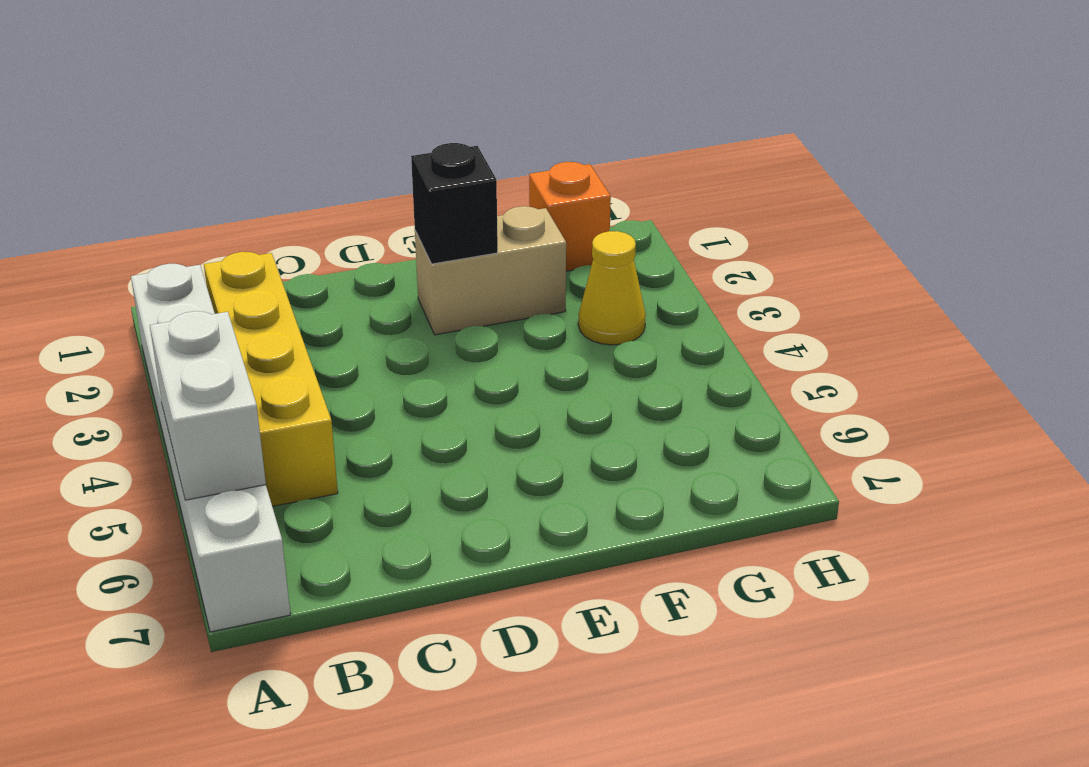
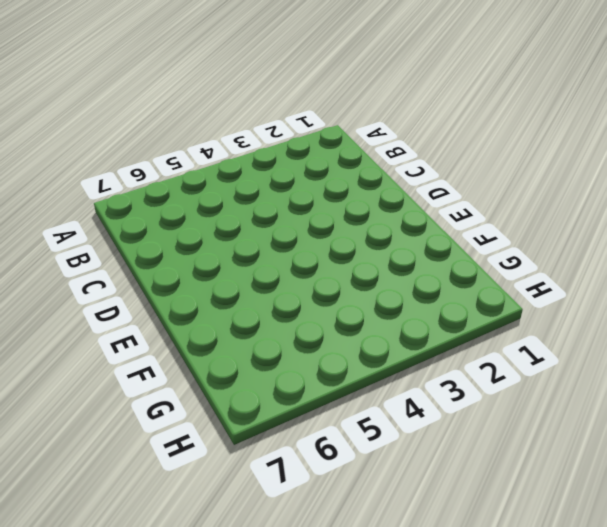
none -> white 1x6 brick [131,264,291,632]
none -> yellow 1x4 brick [204,252,338,506]

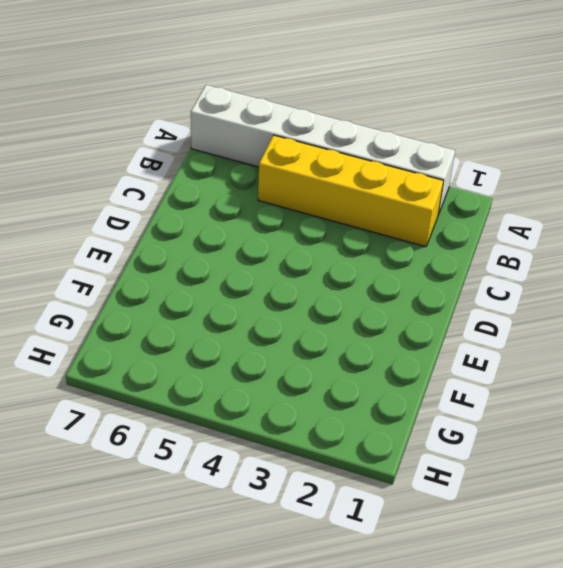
none -> tan 1x2 brick [415,206,566,335]
none -> orange 1x1 brick [529,162,611,271]

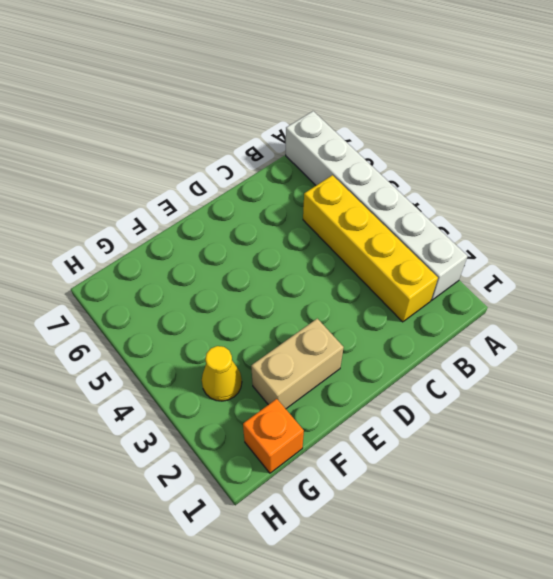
none -> white 1x2 brick [150,311,266,500]
none -> black 1x1 brick [411,143,498,264]

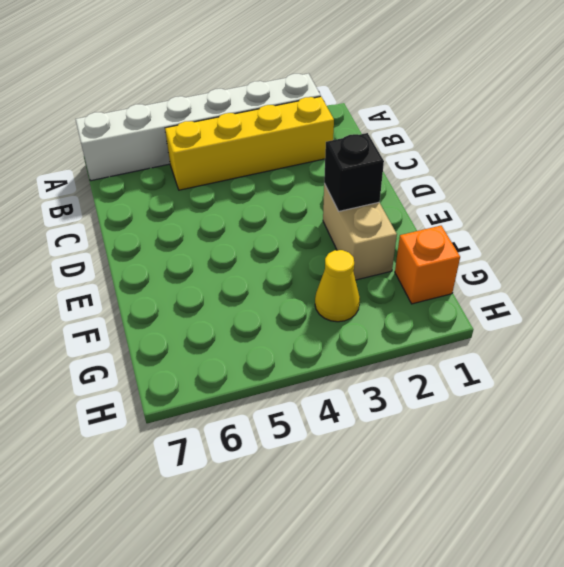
none -> white 1x2 brick [150,311,266,500]

